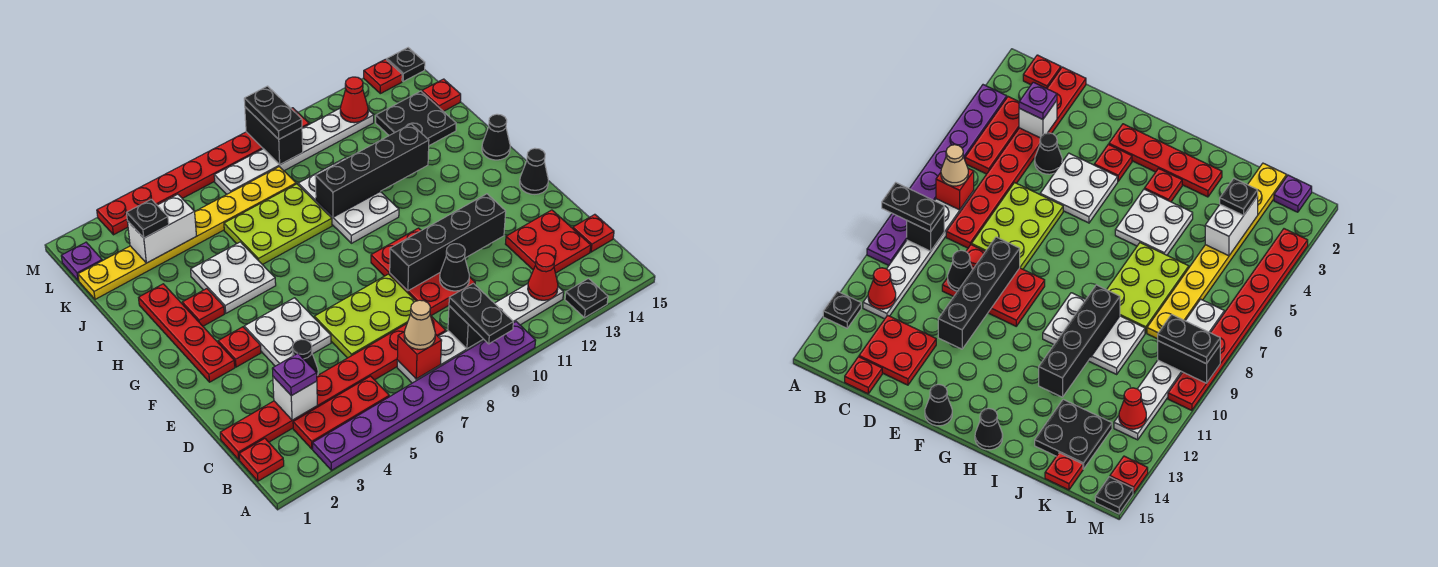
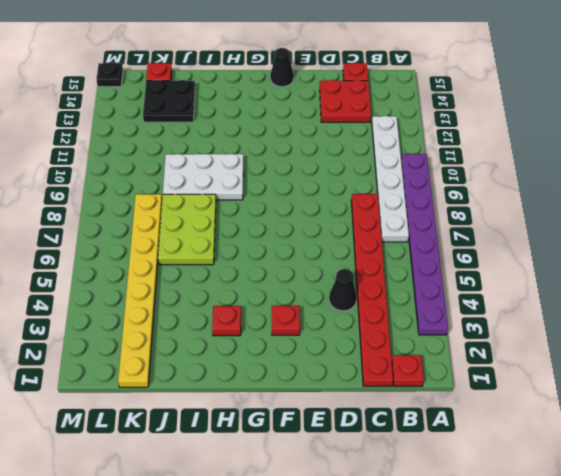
none -> black 1x1 plate [565,279,608,318]
none -> red 1x3 plate [293,376,389,449]
none -> lime 2x3 plate [314,274,416,358]
none -> red 2x3 plate [371,228,475,316]

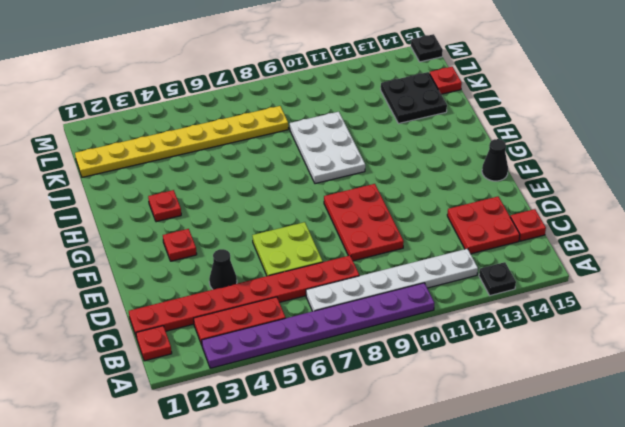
lime 2x2 plate [252,222,323,276] -> lime 2x3 plate [314,274,416,358]
none -> white 2x2 plate [244,298,331,366]
none -> red 1x4 plate [139,284,235,382]
none -> white 2x2 plate [191,242,276,313]
none -> black 1x1 cone [482,114,510,160]

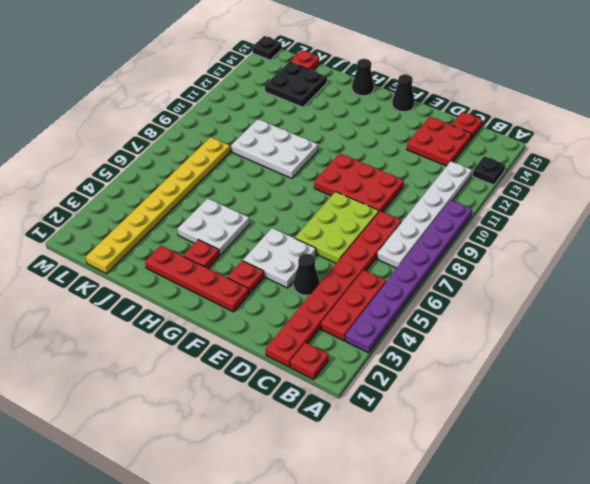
none -> lime 2x3 plate [224,184,332,265]
none -> purple 1x1 plate [61,242,102,281]
none -> white 1x6 plate [214,109,374,194]
none -> red 1x8 plate [97,108,309,235]

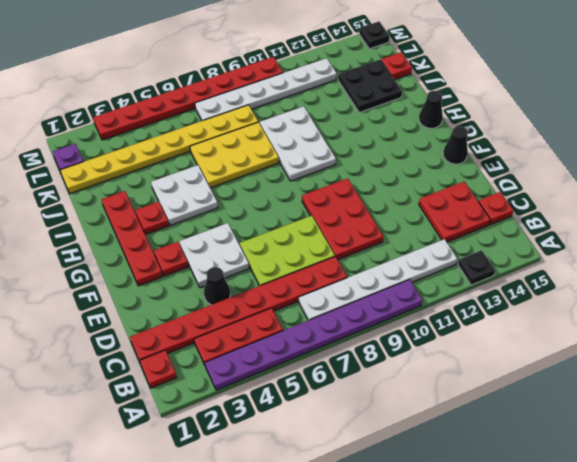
yellow 2x3 plate [190,122,279,188] -> lime 2x3 plate [224,184,332,265]
none -> red 1x1 plate [364,59,402,94]
none -> red 1x1 brick [397,332,442,379]
none -> black 1x1 brick [448,306,483,349]
none -> red 1x1 cone [528,253,558,300]

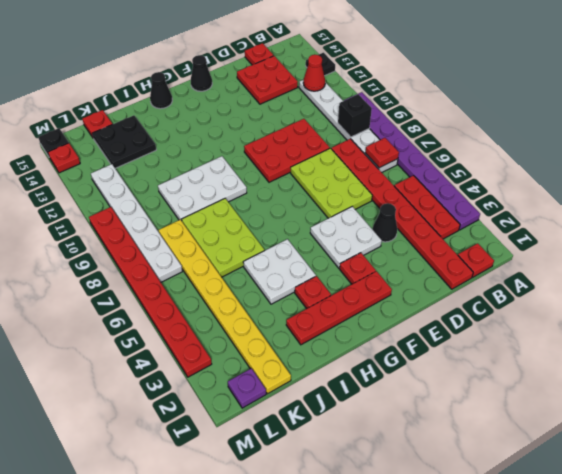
red 1x1 plate [366,138,399,168] -> red 1x1 brick [397,332,442,379]
none -> white 1x1 brick [273,377,317,420]
none -> black 1x1 cone [440,244,470,291]
none -> black 1x4 brick [390,194,506,291]
none -> black 1x4 brick [315,124,429,217]

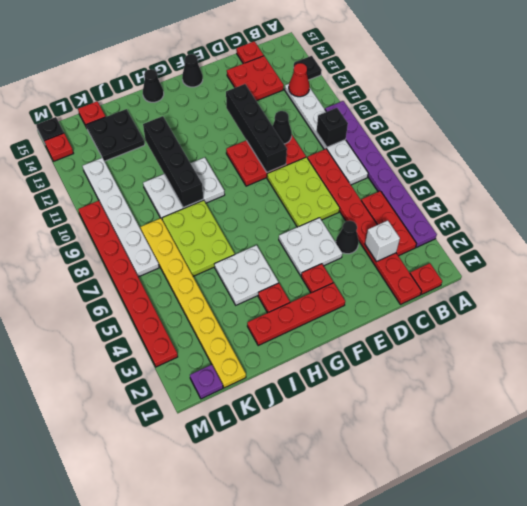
none -> red 1x1 brick [397,332,442,379]
none -> white 1x2 brick [127,194,196,263]
none -> black 1x2 brick [245,107,303,164]
none -> red 1x1 cone [340,77,368,123]

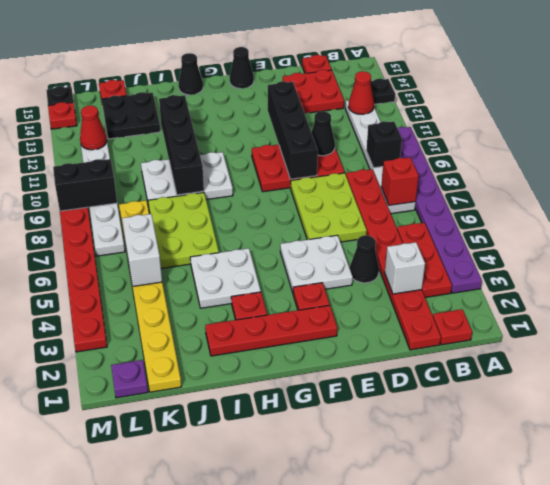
white 1x2 brick [122,214,162,287] -> white 1x2 brick moved to [127,194,196,263]
none -> black 1x2 plate [449,283,513,344]
none -> tan 1x1 cone [404,300,435,349]
none -> purple 1x1 plate [272,353,317,396]
none -> black 1x1 plate [127,199,169,238]

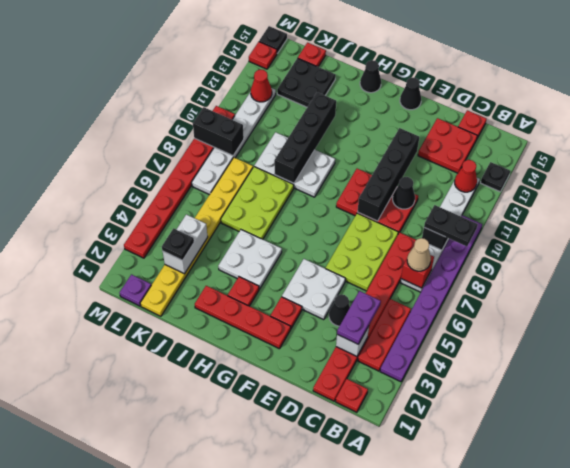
purple 1x2 plate [337,291,381,344] -> purple 1x1 plate [272,353,317,396]
none -> black 1x2 plate [244,86,302,139]

